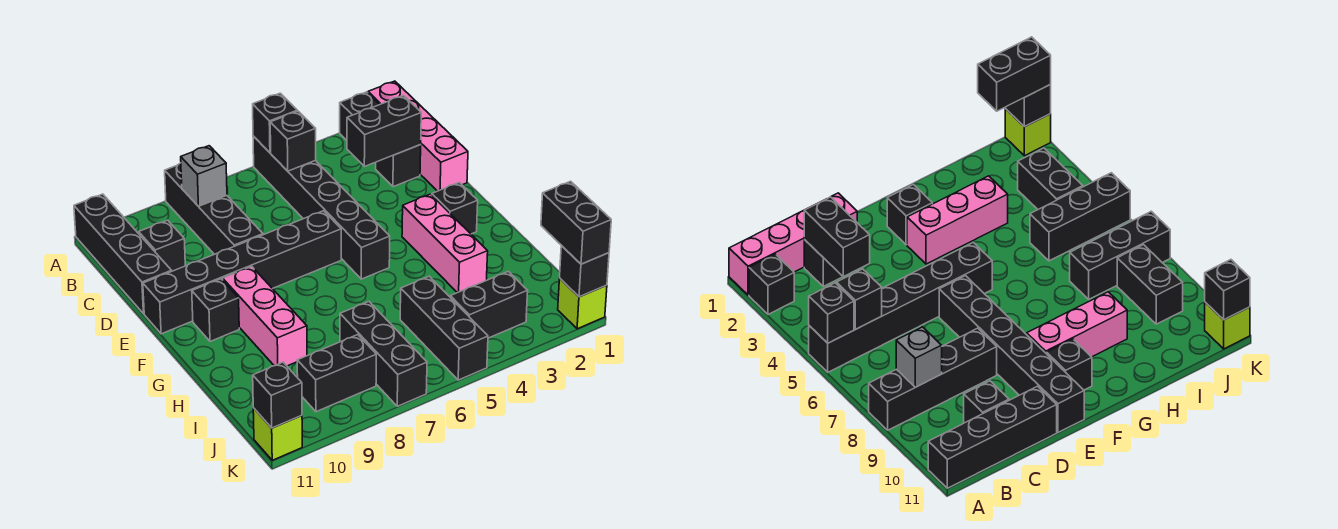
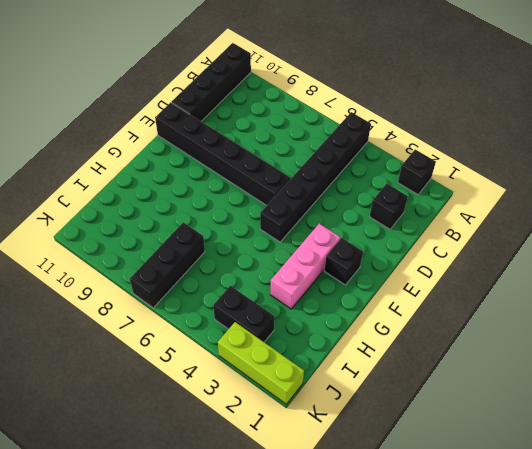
lime 1x3 brick [218,322,304,404] -> lime 1x1 brick [558,278,607,329]
none -> pink 1x4 brick [368,81,468,191]
none -> black 1x4 brick [165,163,263,254]
none -> black 1x1 brick [139,220,185,271]

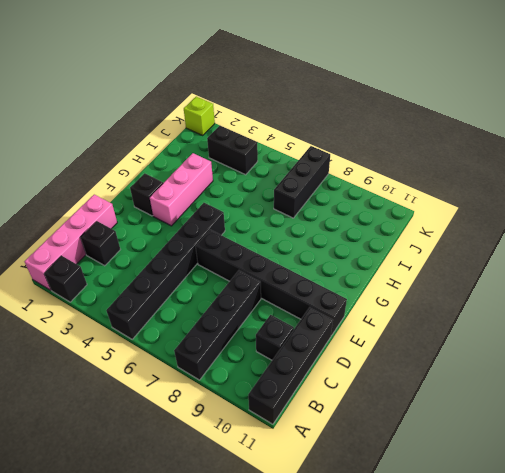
none -> pink 1x3 brick [223,266,307,366]
none -> black 1x1 brick [192,279,239,341]
none -> black 1x3 brick [400,276,488,380]

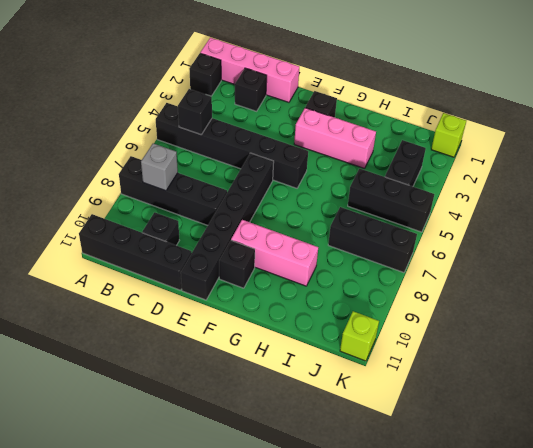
none -> black 1x2 brick [297,335,376,412]
none -> black 1x1 brick [253,93,297,153]
none -> black 1x2 brick [347,96,421,167]

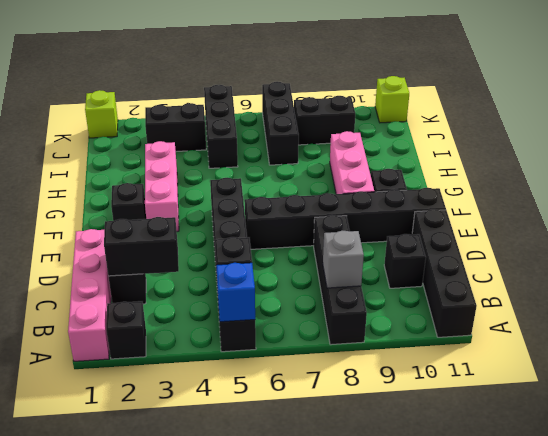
blue 1x1 brick [216,263,255,322] -> black 1x1 brick [253,93,297,153]
none -> black 1x1 brick [560,246,609,297]
none -> black 1x1 brick [253,362,302,428]
none -> black 1x2 brick [541,181,611,264]

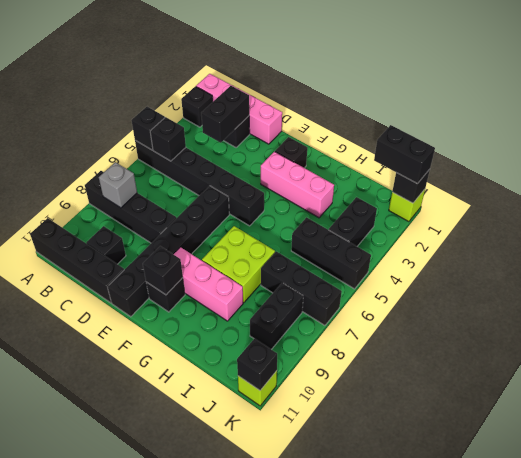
black 1x1 brick [143,246,183,295] -> none
lime 2x2 brick [202,226,275,303] -> none

